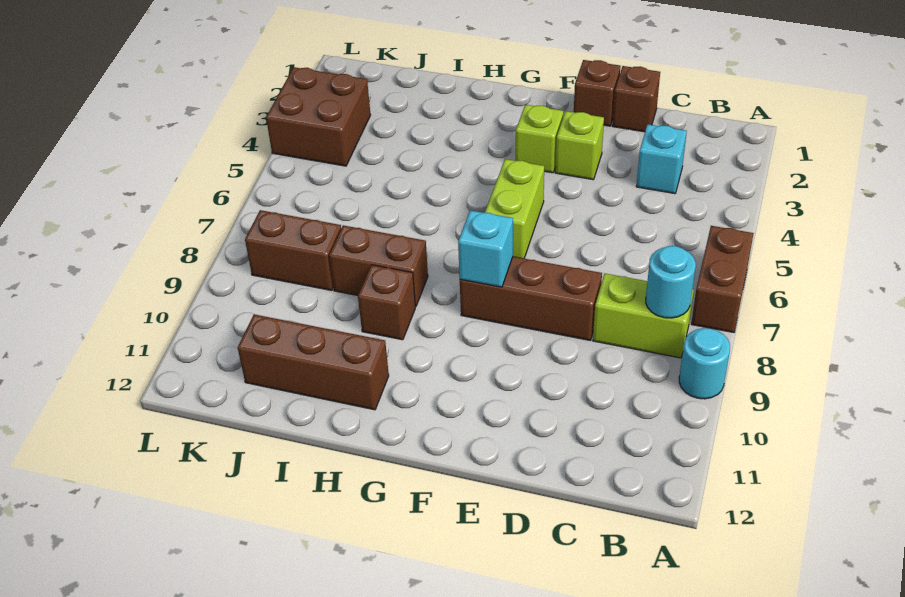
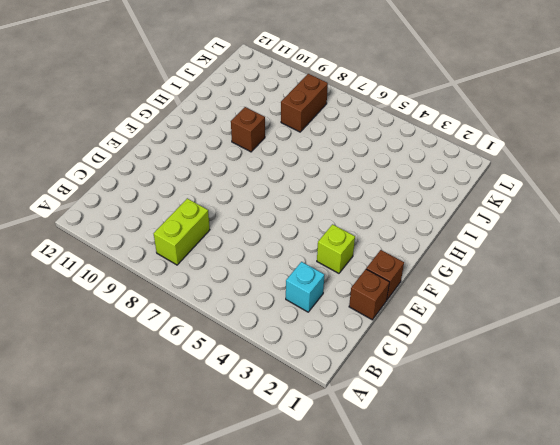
none -> brown 1x2 brick [691,226,754,333]
none -> cyan 1x1 round brick [679,328,730,399]
none -> brown 1x3 brick [460,257,602,340]

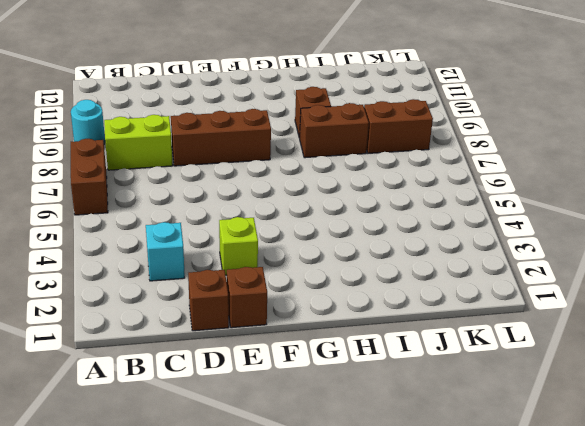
none -> lime 1x1 brick [516,105,563,173]
none -> lime 1x2 brick [485,159,544,258]
none -> brown 1x3 brick [238,314,389,410]

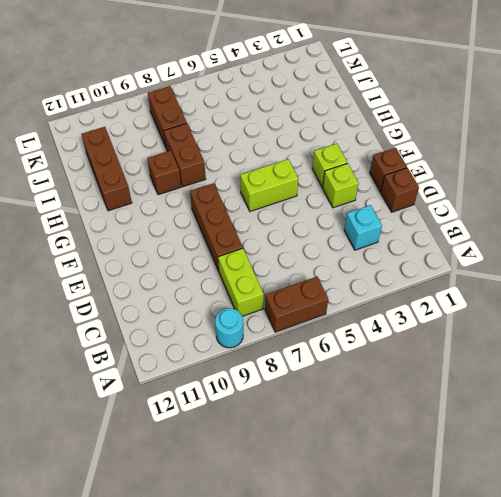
none -> brown 2x2 brick [266,67,370,166]
none -> cyan 1x1 round brick [646,246,696,318]
none -> cyan 1x1 brick [458,210,513,287]

